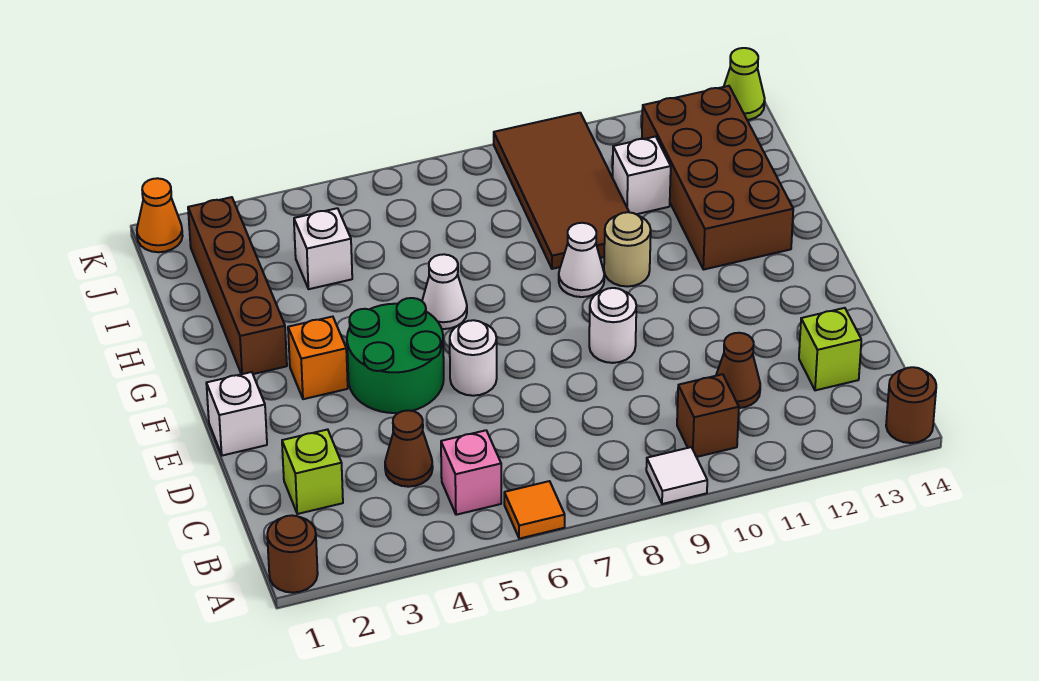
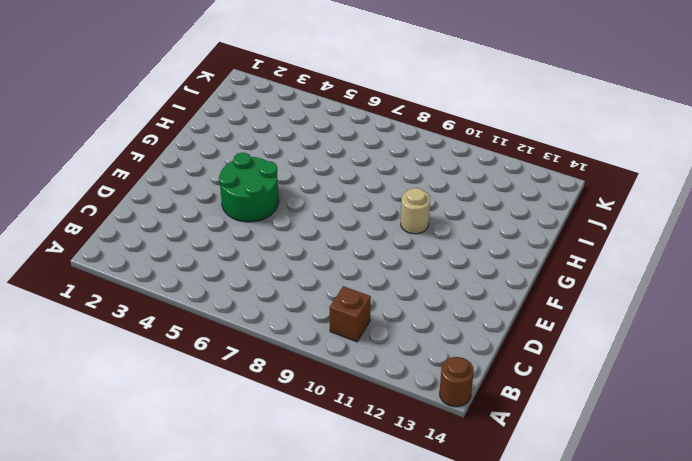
none -> brown 1x1 round brick [267,515,318,593]
none -> orange 1x1 tile [504,481,565,539]
none -> white 1x1 tile [646,447,707,504]

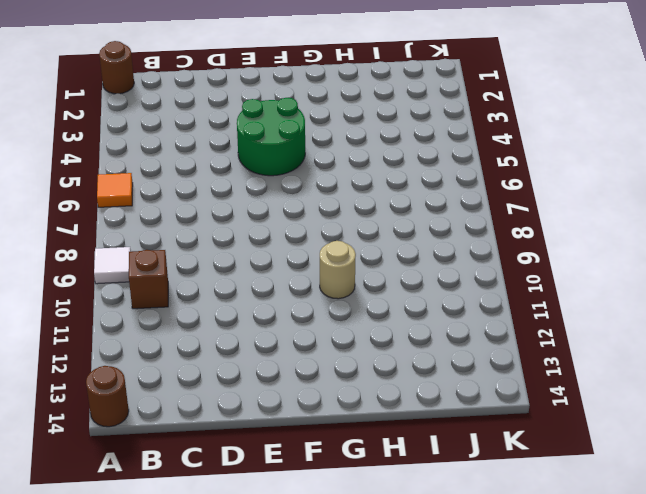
none -> pink 1x1 brick [441,430,501,515]
none -> lime 1x1 brick [282,429,343,514]
none -> brown 1x1 cone [385,410,433,487]

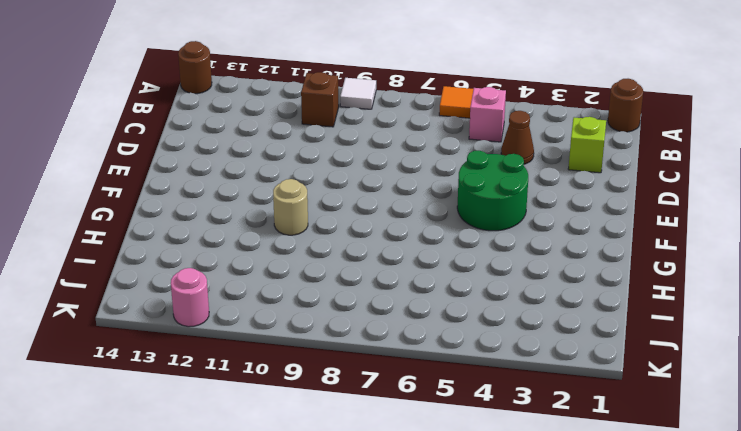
pink 1x1 round brick [171,268,209,327] -> none
none -> brown 1x1 cone [716,333,760,408]
none -> lime 1x1 brick [799,308,861,390]
none -> white 1x1 brick [206,372,267,456]

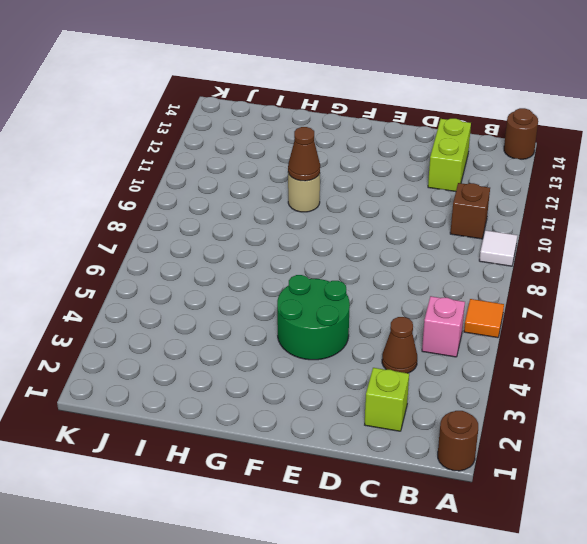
lime 1x2 brick [428,119,471,192] -> lime 1x1 brick [799,308,861,390]
brown 1x1 cone [288,127,320,181] -> brown 1x1 cone moved to [716,333,760,408]
none -> white 1x1 brick [206,372,267,456]
none -> white 1x1 round brick [450,320,497,396]
none -> white 1x1 round brick [589,288,636,363]

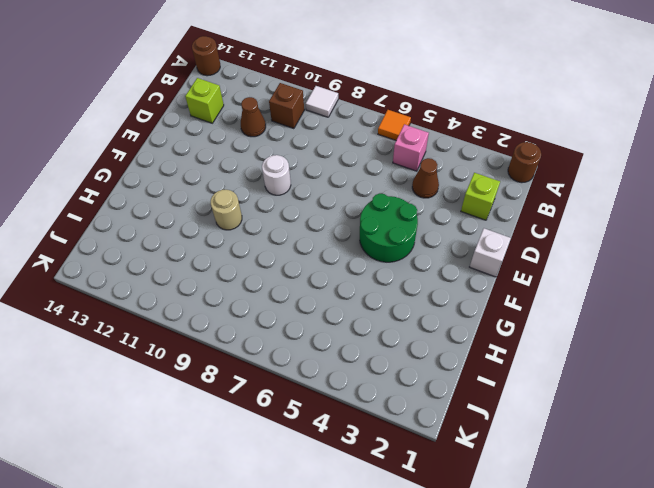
none -> white 1x1 round brick [450,320,497,396]
none -> orange 1x1 brick [288,317,348,399]
none -> brown 1x4 brick [188,197,287,374]

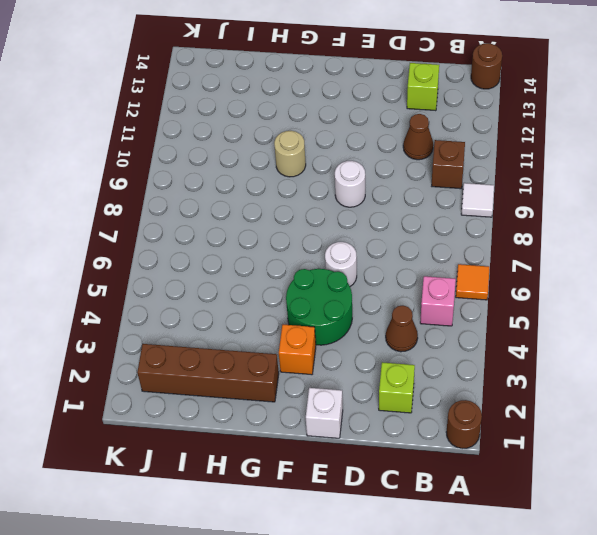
none -> white 1x1 cone [422,254,467,329]
none -> white 1x1 cone [559,223,604,297]
none -> brown 2x4 brick [642,86,793,270]

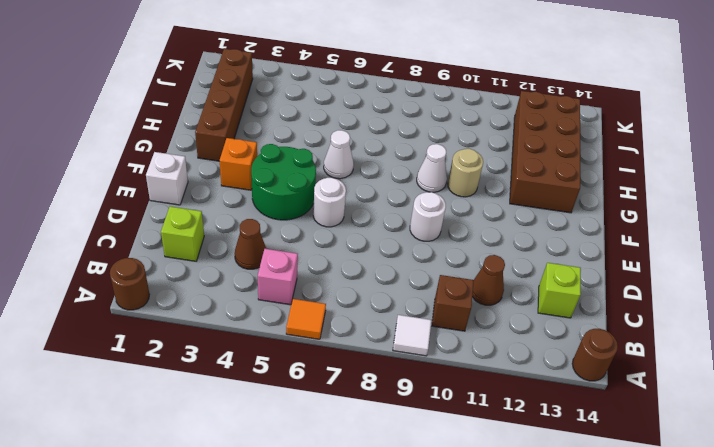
none -> brown 2x4 tile [494,113,629,269]
none -> white 1x1 brick [294,208,352,289]
none -> white 1x1 brick [613,136,671,214]

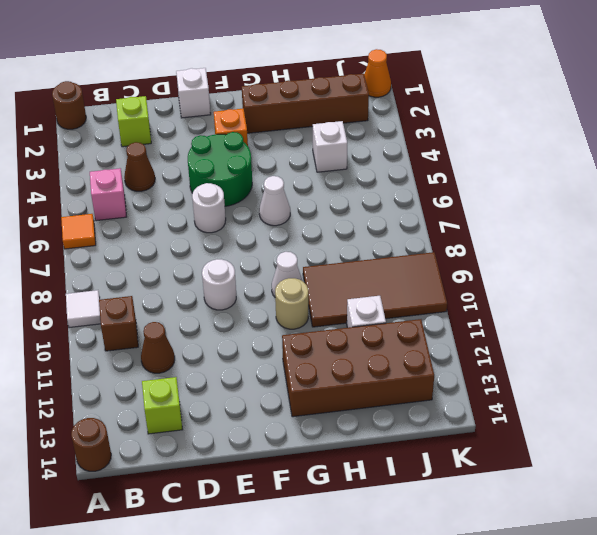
none -> lime 1x1 cone [724,48,765,120]

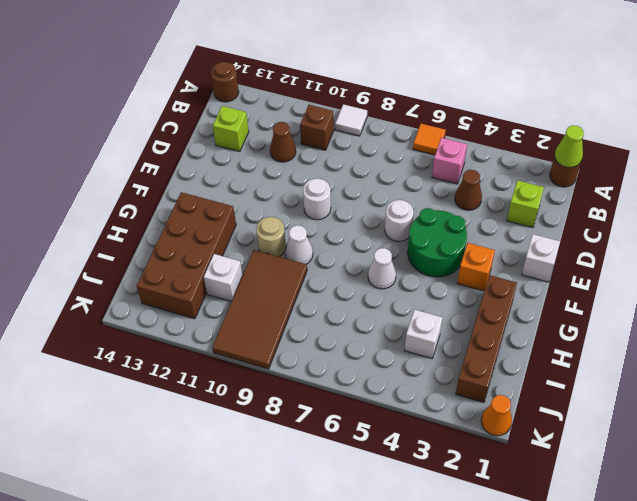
lime 1x1 cone [555,125,584,168] -> lime 1x1 cone moved to [724,48,765,120]

